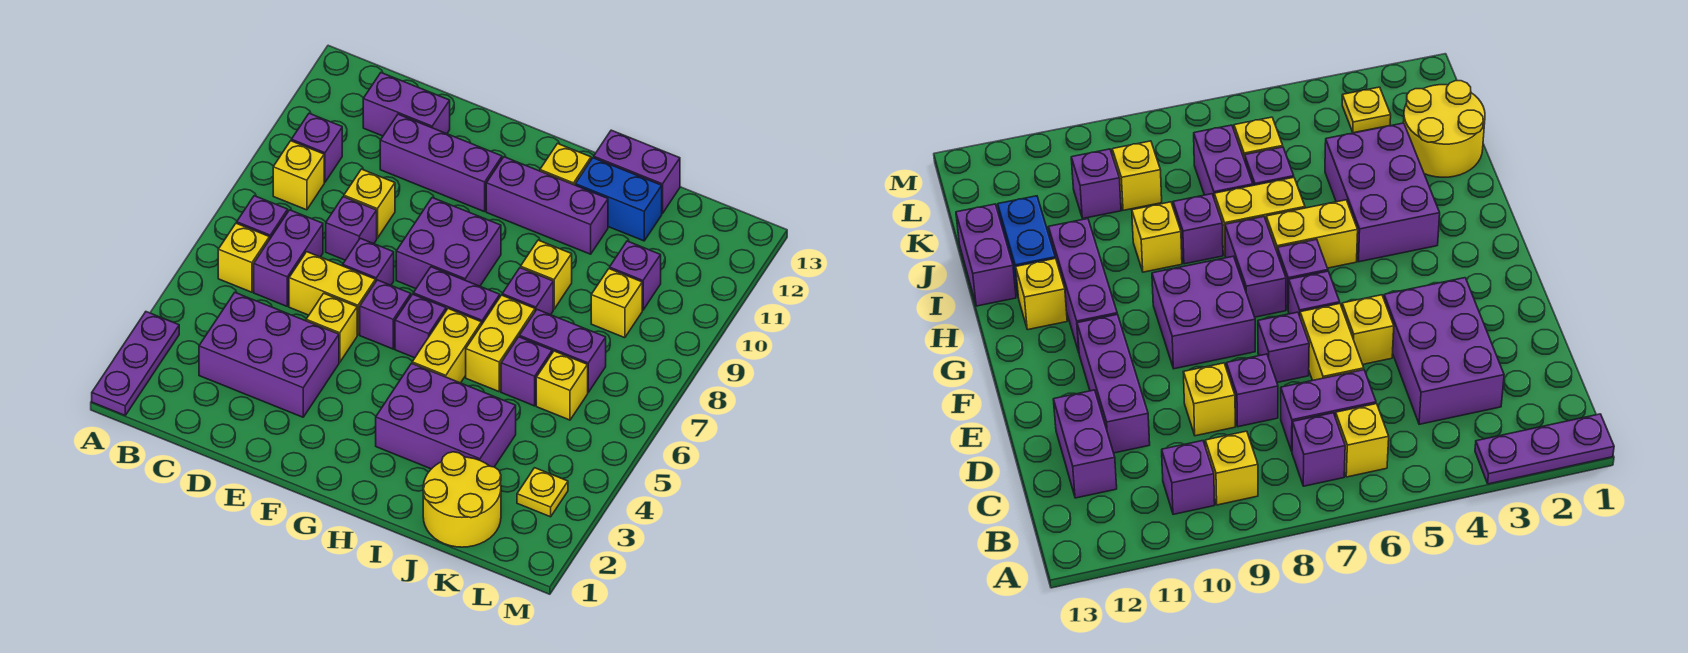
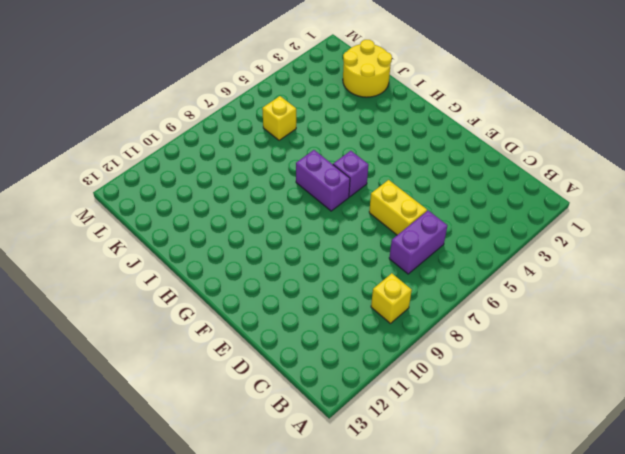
none -> purple 1x3 plate [92,312,179,415]
none -> yellow 1x1 brick [218,223,269,292]
none -> purple 1x1 brick [237,196,288,240]
none -> purple 1x1 brick [291,113,342,182]

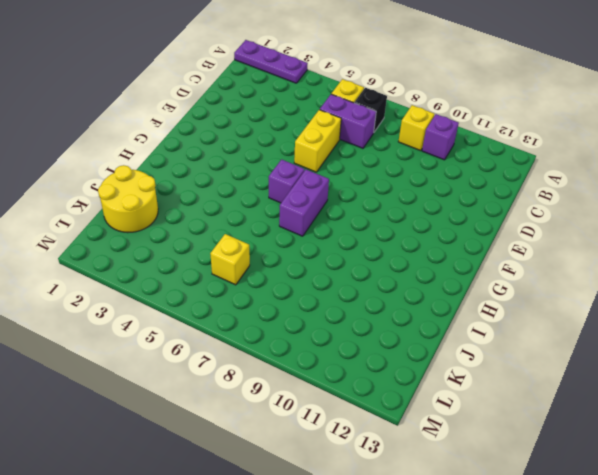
black 1x1 brick [355,88,387,132] -> purple 1x1 brick [237,196,288,240]
none -> purple 2x3 brick [199,293,339,417]
none -> purple 1x2 brick [363,73,450,136]
none -> purple 1x1 brick [326,197,377,260]
none -> yellow 1x1 brick [344,169,395,238]

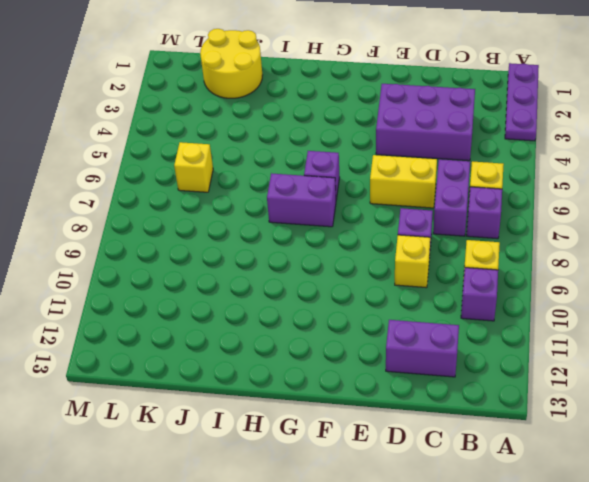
none -> purple 1x3 brick [380,114,502,212]
none -> yellow 1x1 brick [306,293,357,362]
none -> purple 1x1 brick [343,238,394,285]
none -> purple 1x1 brick [360,280,411,349]

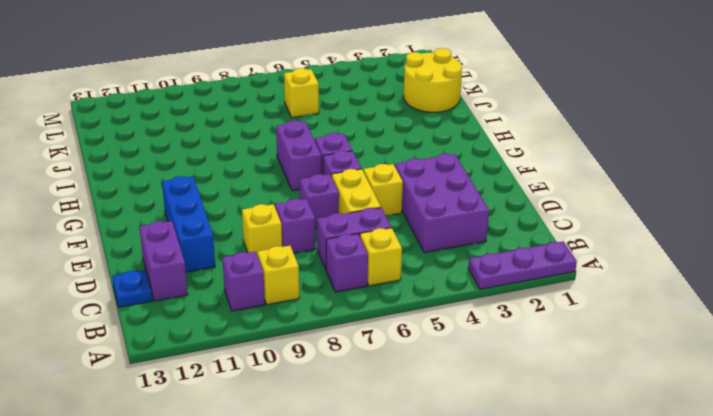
blue 1x1 plate [112,270,152,307] -> none
blue 1x3 brick [162,176,215,272] -> purple 1x3 brick [380,114,502,212]
none -> purple 2x2 brick [396,198,501,289]
none -> purple 1x3 brick [486,157,608,254]
none -> purple 2x3 brick [376,363,516,469]
none -> yellow 1x2 brick [412,309,481,383]

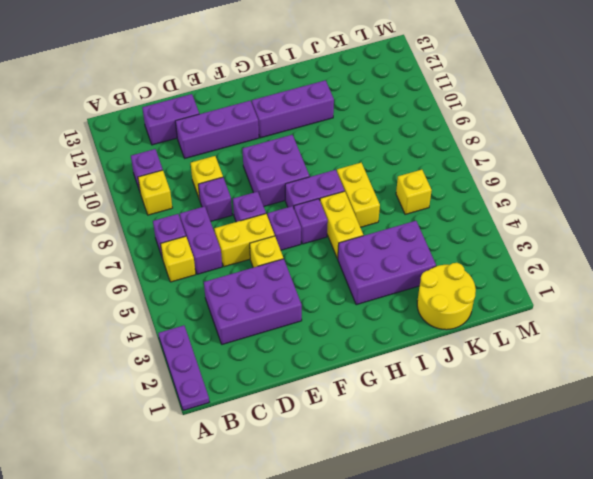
none -> yellow 1x1 brick [540,144,591,185]
none -> purple 1x1 brick [502,268,553,315]
none -> yellow 1x1 brick [521,240,572,309]
none -> blue 1x2 brick [575,158,662,241]

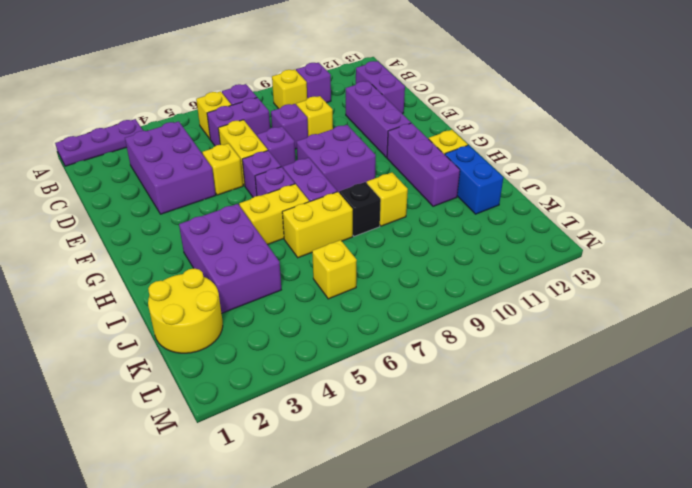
black 1x1 brick [339,182,381,236] -> purple 1x1 brick [502,268,553,315]
none -> purple 1x2 brick [594,130,680,214]
none -> purple 1x1 brick [501,337,552,406]
none -> purple 1x2 brick [519,310,606,392]
none -> yellow 1x1 brick [591,269,642,338]

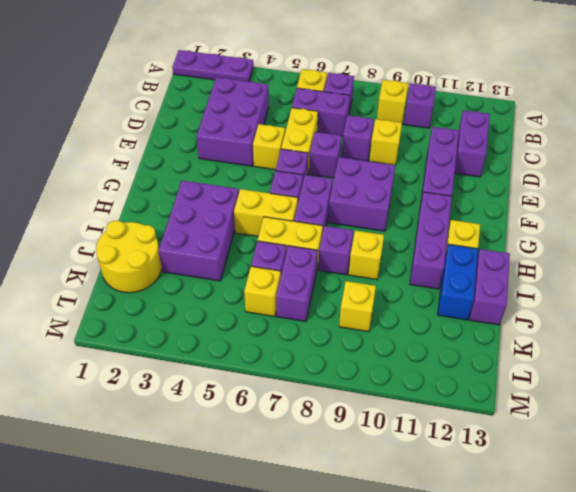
none -> purple 1x1 brick [610,241,661,310]
none -> yellow 1x1 plate [517,468,568,517]

